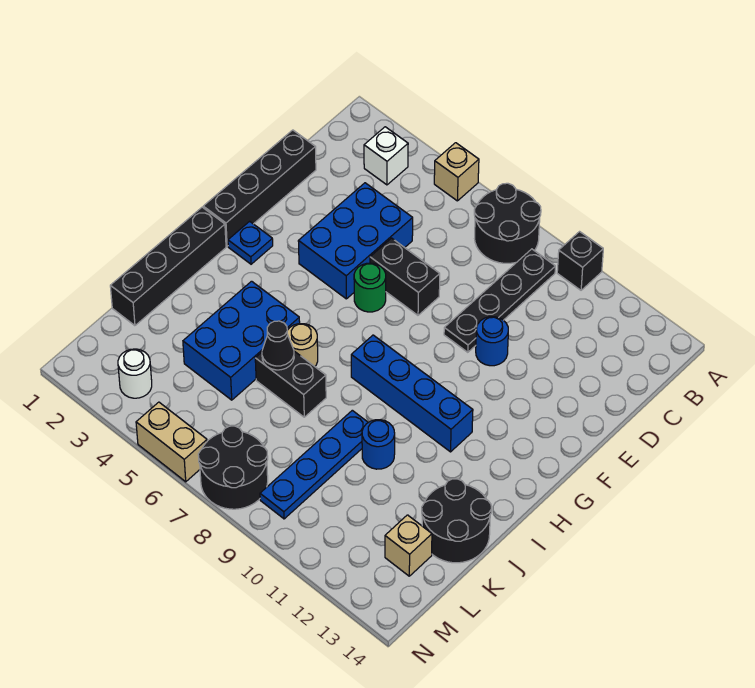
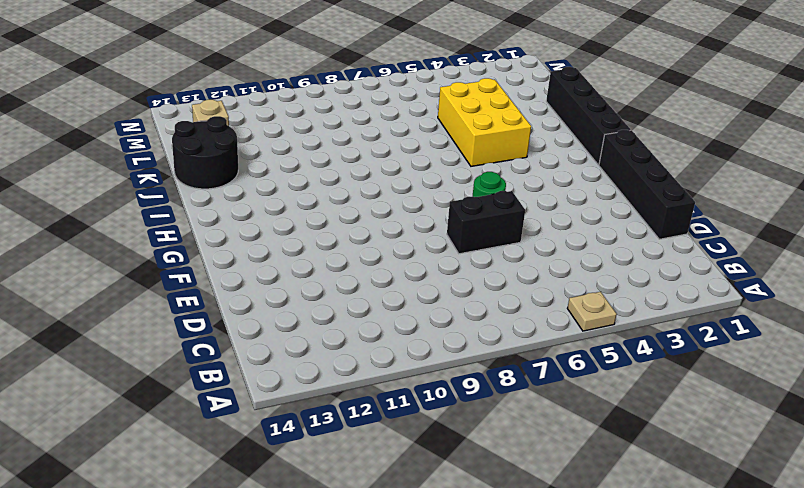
tan 1x1 plate [567,292,617,331] -> tan 1x1 brick [434,143,479,201]
yellow 2x3 brick [438,78,531,166] -> blue 2x3 brick [183,281,300,400]
none -> black 2x2 round brick [474,183,541,263]
none -> black 1x1 brick [557,232,603,290]
none -> white 1x1 brick [364,127,408,185]

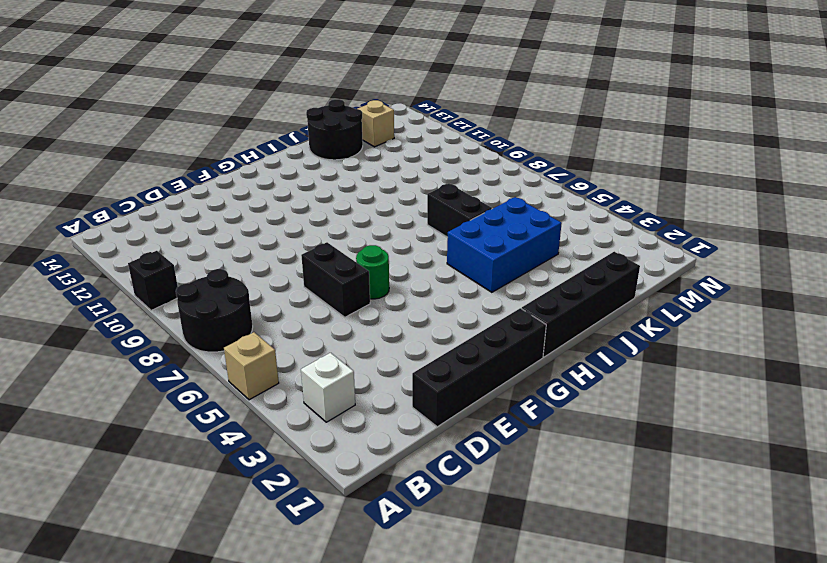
none -> black 1x4 plate [444,249,555,352]
none -> blue 2x3 brick [298,183,413,299]
none -> blue 1x1 round brick [476,317,508,366]

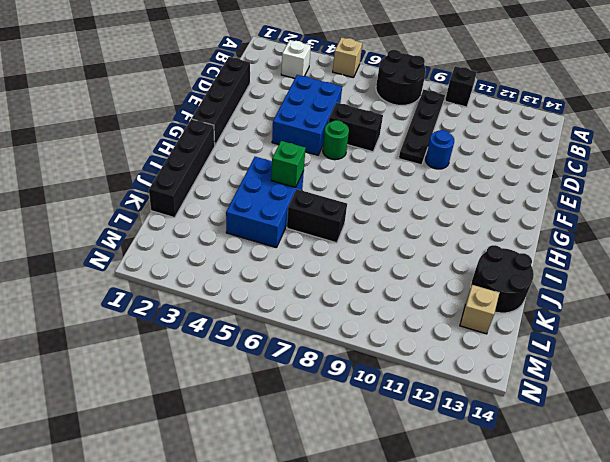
green 1x1 brick [271,141,306,187] -> none
none -> blue 1x1 plate [228,221,273,264]
none -> blue 1x4 brick [351,335,473,452]
none -> tan 1x1 round brick [287,324,318,366]

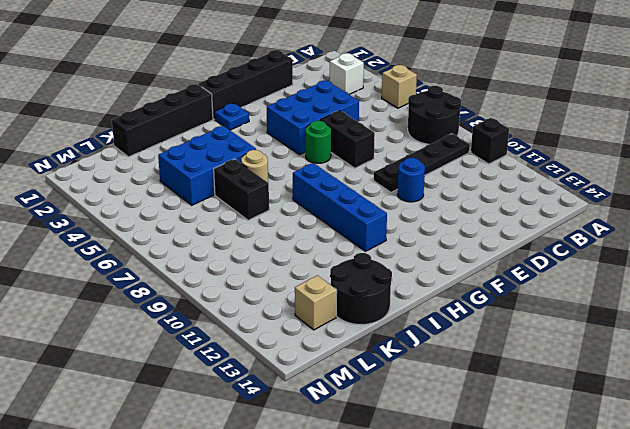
none -> blue 1x4 plate [260,410,368,519]
none -> blue 1x1 round brick [362,420,395,469]
none -> white 1x1 round brick [118,349,152,398]

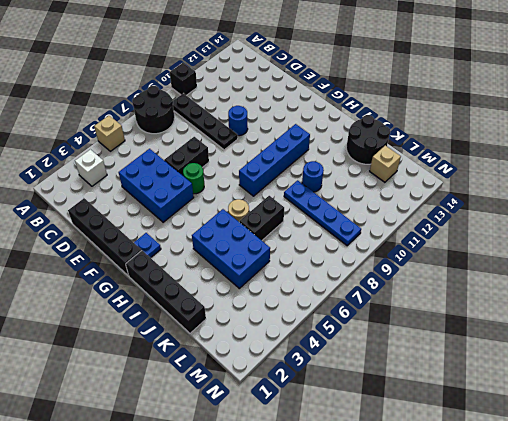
none -> white 1x1 round brick [118,349,152,398]
none -> black 2x2 round brick [198,426,268,509]
none -> tan 1x2 brick [136,402,207,482]

